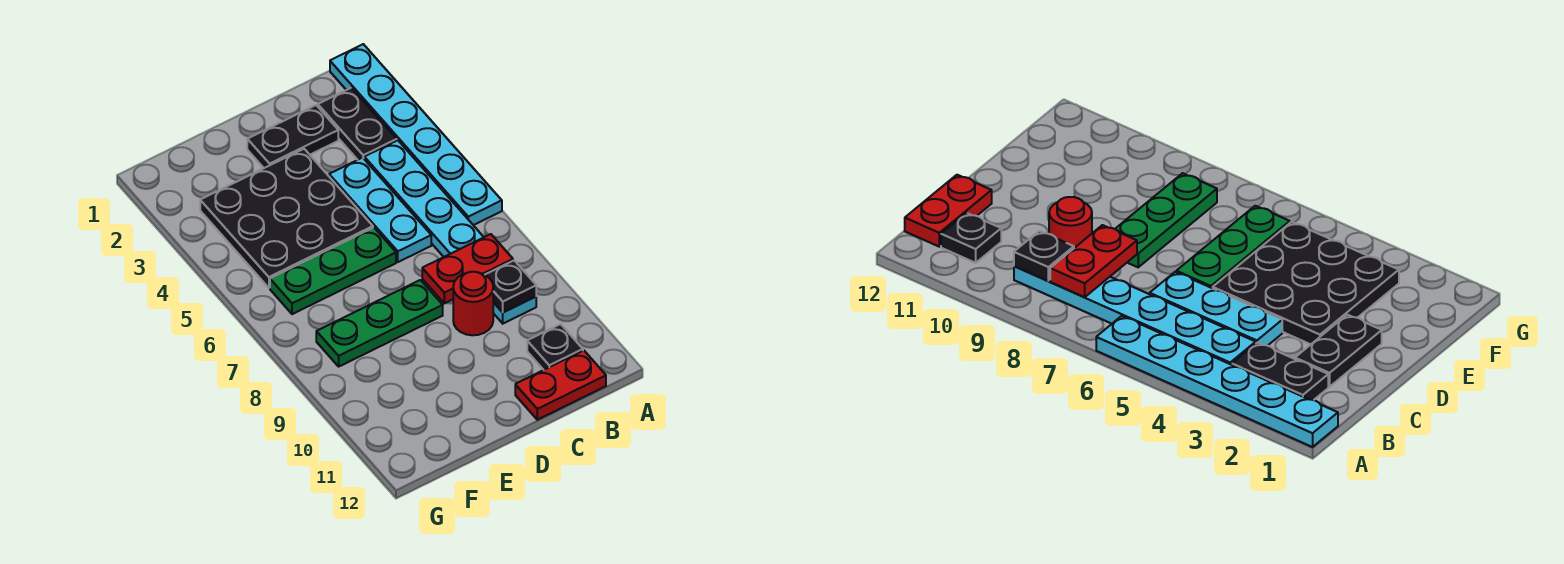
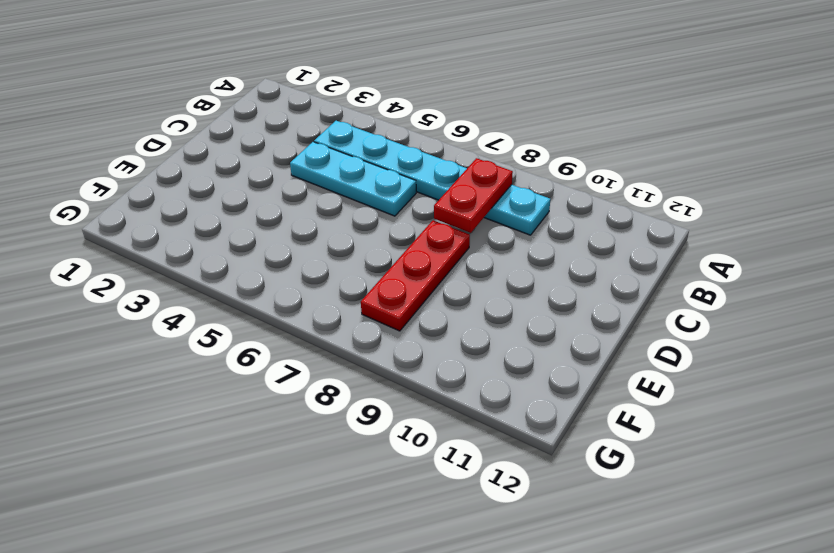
red 1x3 plate [361,220,470,331] -> green 1x3 plate [316,280,443,366]
none -> cyan 1x6 plate [330,44,502,225]
none -> black 1x2 plate [318,88,397,160]
none -> black 1x1 plate [527,324,583,370]

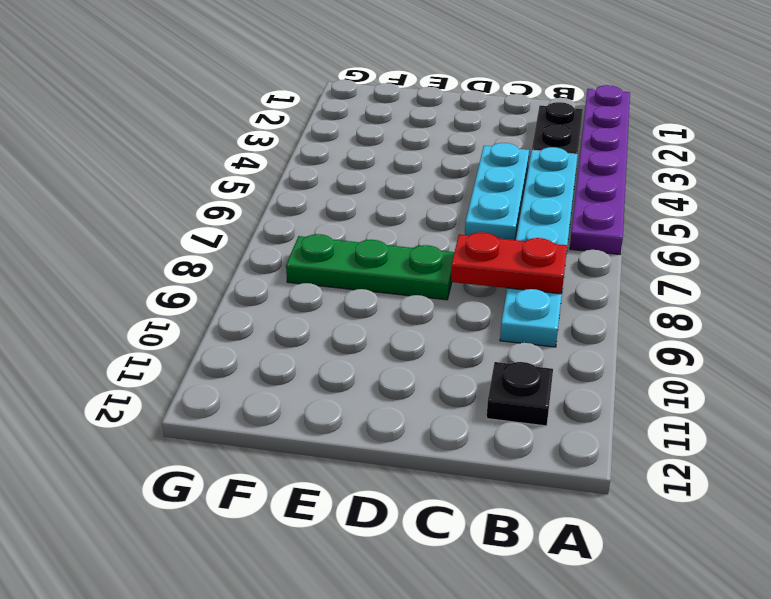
purple 1x6 plate [570,85,630,254] -> cyan 1x6 plate [330,44,502,225]
none -> red 1x2 plate [515,350,606,420]
none -> black 1x2 plate [247,105,338,168]
none -> red 1x1 round brick [453,272,493,335]

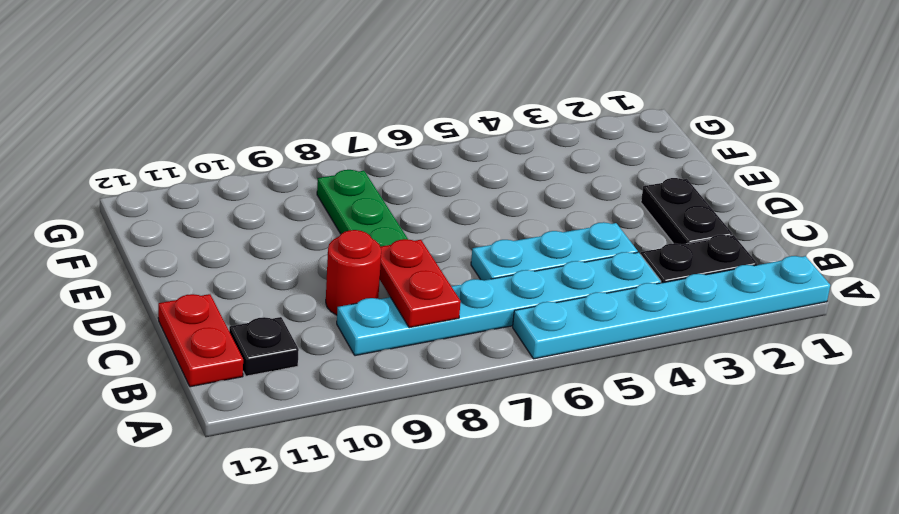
none -> black 3x3 plate [200,149,373,288]
none -> green 1x3 plate [270,228,396,314]
none -> black 1x1 plate [485,261,536,312]

